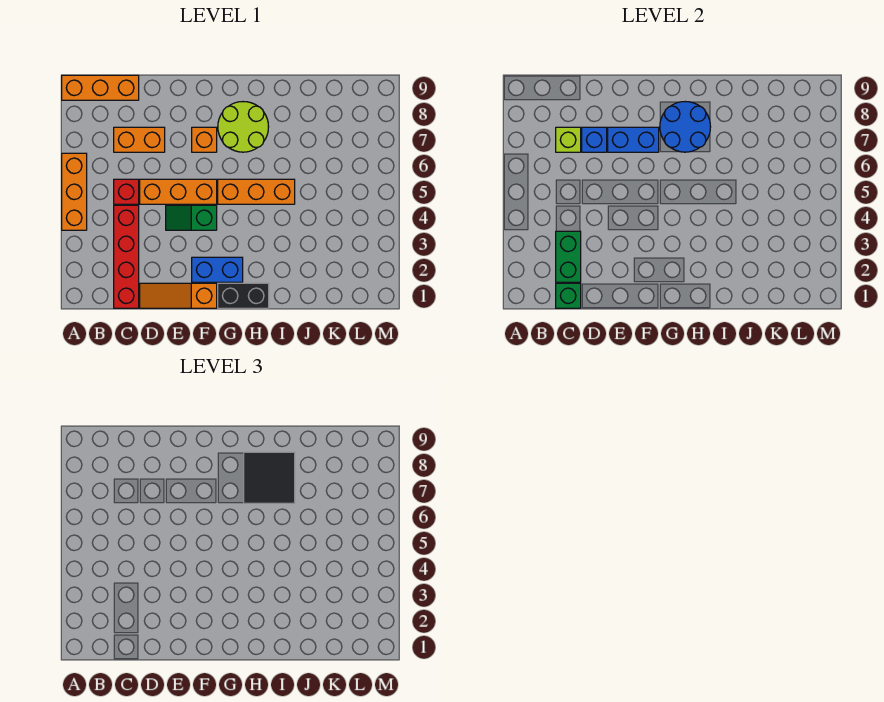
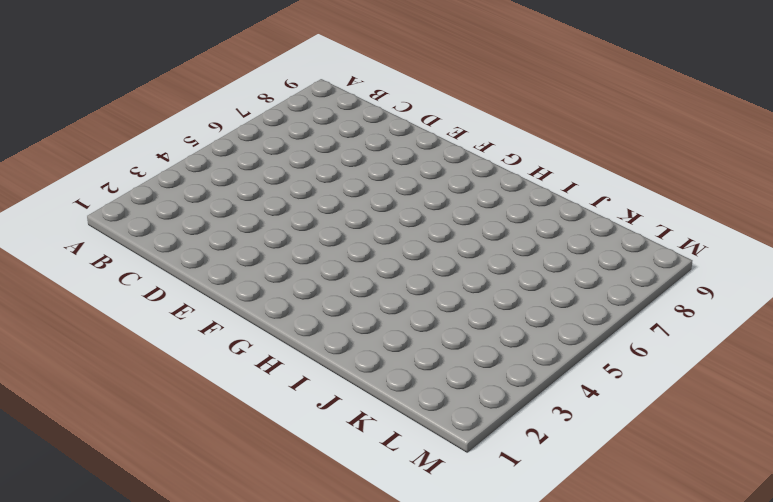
none -> orange 1x3 brick [62,153,87,230]
none -> orange 1x3 brick [62,75,139,100]
none -> red 1x4 brick [114,205,139,308]

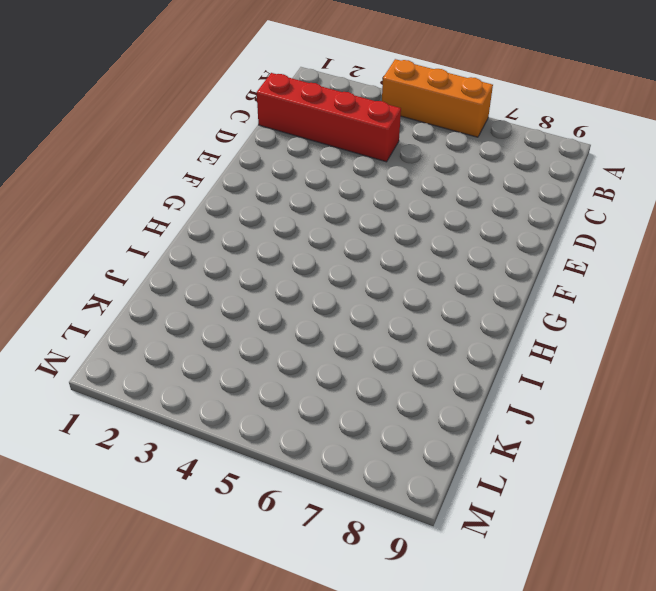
none -> orange 1x3 brick [62,75,139,100]
none -> red 1x1 brick [114,179,139,204]
none -> orange 1x2 brick [114,127,165,152]

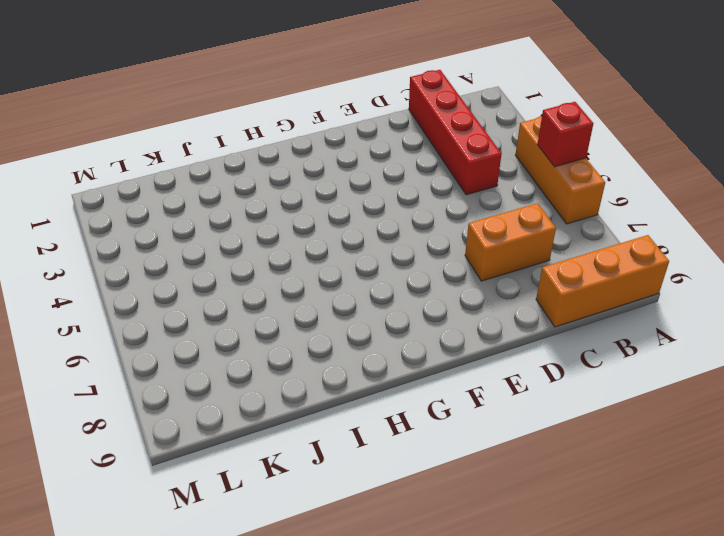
red 1x1 brick [537,102,593,167] -> red 1x1 brick moved to [114,179,139,204]
none -> orange 1x3 slope [140,283,217,308]
none -> orange 1x3 brick [140,179,217,204]
none -> green 1x2 slope [166,205,217,230]

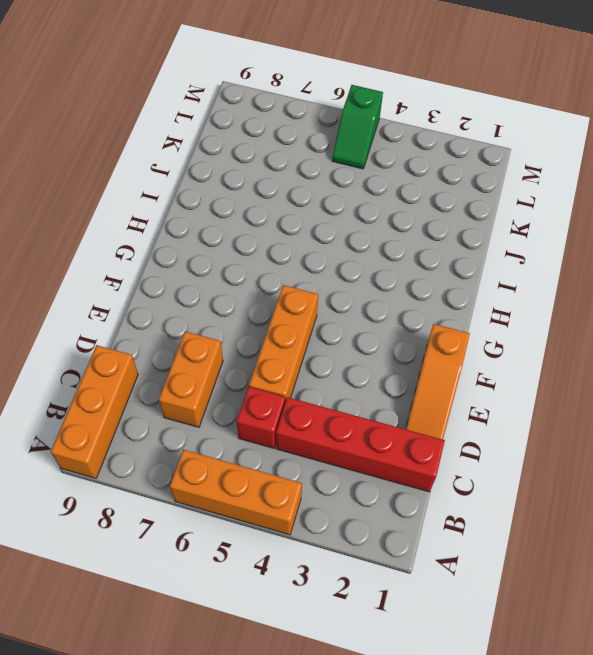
green 1x2 slope [332,85,383,169] -> green 1x2 slope moved to [166,205,217,230]
none -> blue 1x2 brick [192,257,243,282]
none -> orange 1x1 brick [192,127,217,152]
none -> black 1x2 brick [218,283,269,308]

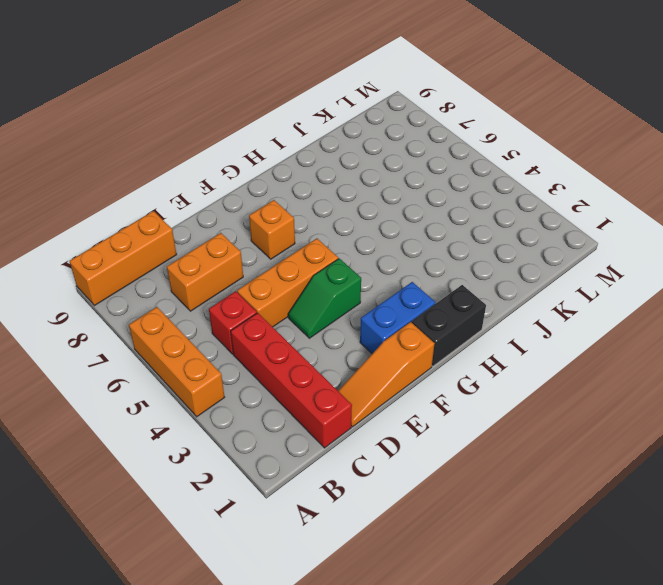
none -> orange 1x3 brick [218,179,295,204]
none -> lime 2x2 round brick [218,102,269,152]
none -> green 1x1 brick [556,283,581,308]

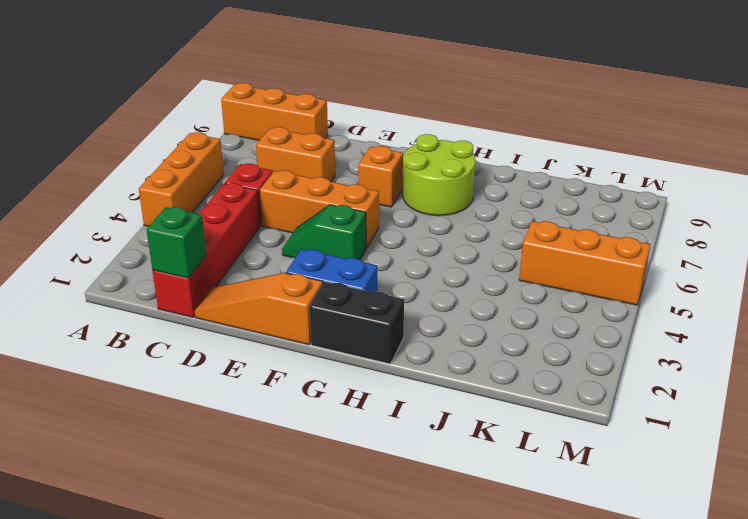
orange 1x3 brick [519,221,650,305] -> orange 1x3 brick moved to [218,179,295,204]
none -> green 1x2 brick [556,231,581,282]
none -> lime 1x1 brick [556,127,581,152]
none -> blue 1x1 brick [582,127,607,152]

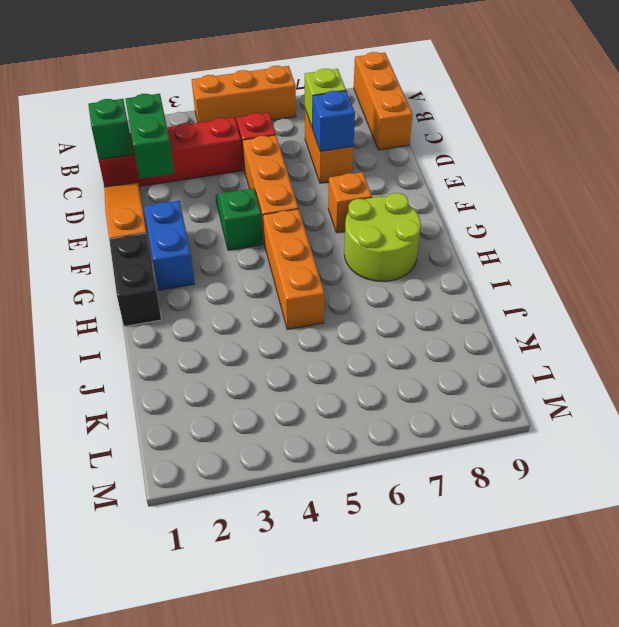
green 1x2 brick [125,94,174,179] -> green 1x2 brick turned to [556,231,581,282]
none -> blue 1x2 brick [608,127,659,152]
none -> blue 2x2 round brick [660,102,711,152]
none -> black 2x2 tile [244,452,295,503]

